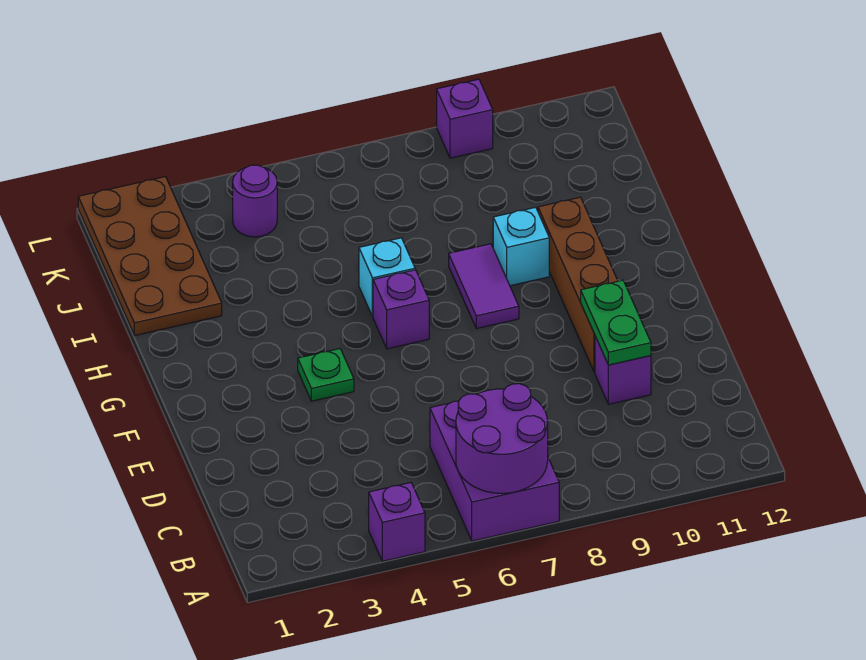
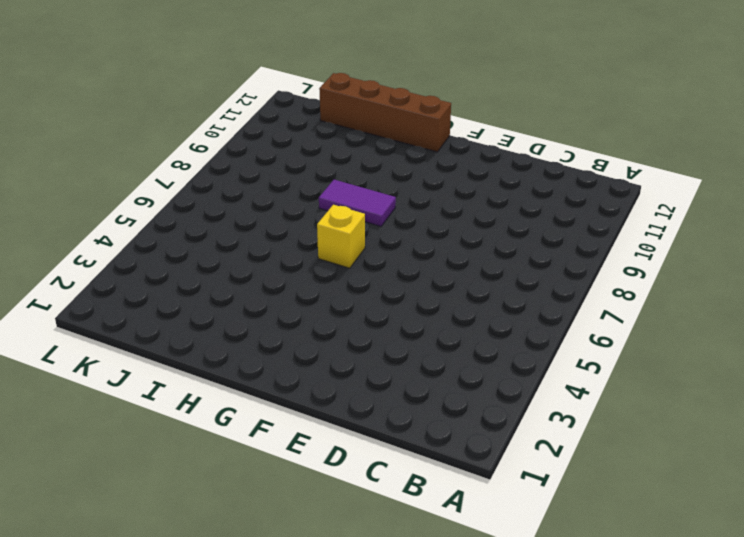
yellow 1x1 brick [317,205,365,268] -> purple 1x1 brick [373,270,429,349]
brown 1x4 brick [319,73,451,152] -> brown 1x4 brick moved to [538,197,618,372]
none -> purple 1x1 brick [369,483,425,561]
none -> purple 2x3 brick [430,401,559,541]
none -> purple 1x1 brick [595,336,651,404]

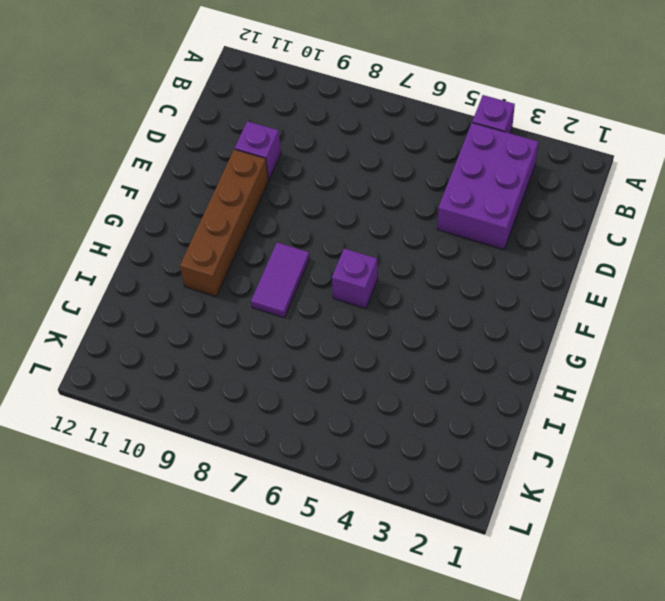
purple 2x3 brick [437,123,538,249] -> purple 2x3 brick moved to [430,401,559,541]
none -> green 1x1 plate [298,349,354,401]
none -> cyan 1x1 brick [359,238,415,317]
none -> cyan 1x1 brick [493,207,549,286]

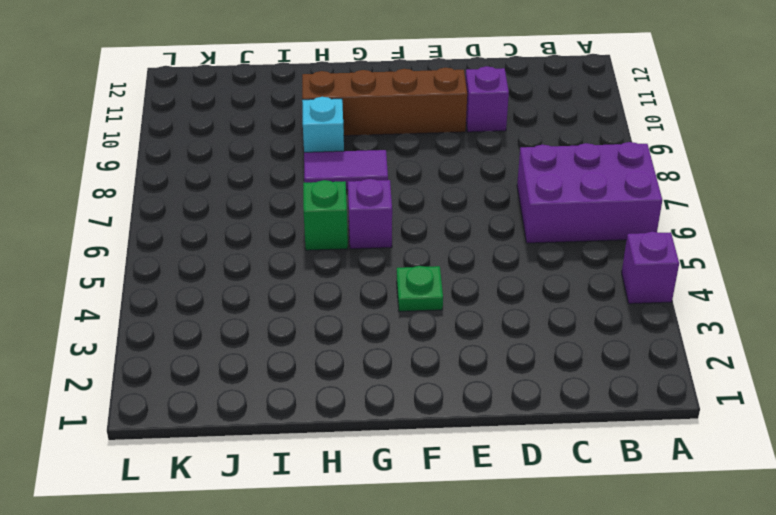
green 1x1 brick [303,180,348,250] -> cyan 1x1 brick [359,238,415,317]
none -> brown 2x4 plate [78,177,222,335]
none -> purple 1x1 round brick [233,165,277,237]
none -> purple 1x1 brick [437,79,493,158]

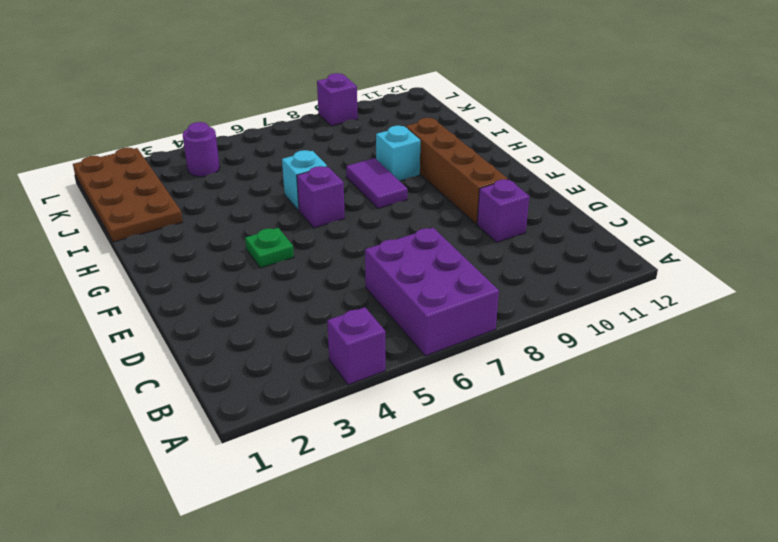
none -> purple 2x2 round brick [456,384,548,493]
none -> green 1x2 plate [581,280,651,365]

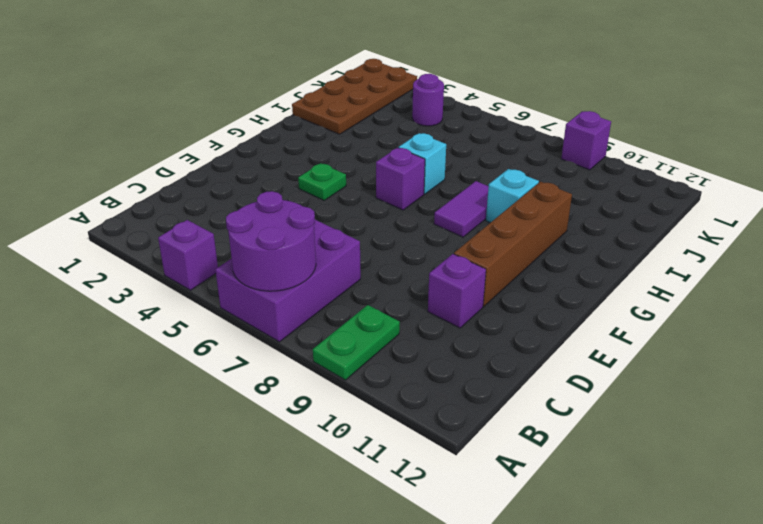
green 1x2 plate [313,305,400,380] -> green 1x2 plate moved to [581,280,651,365]

